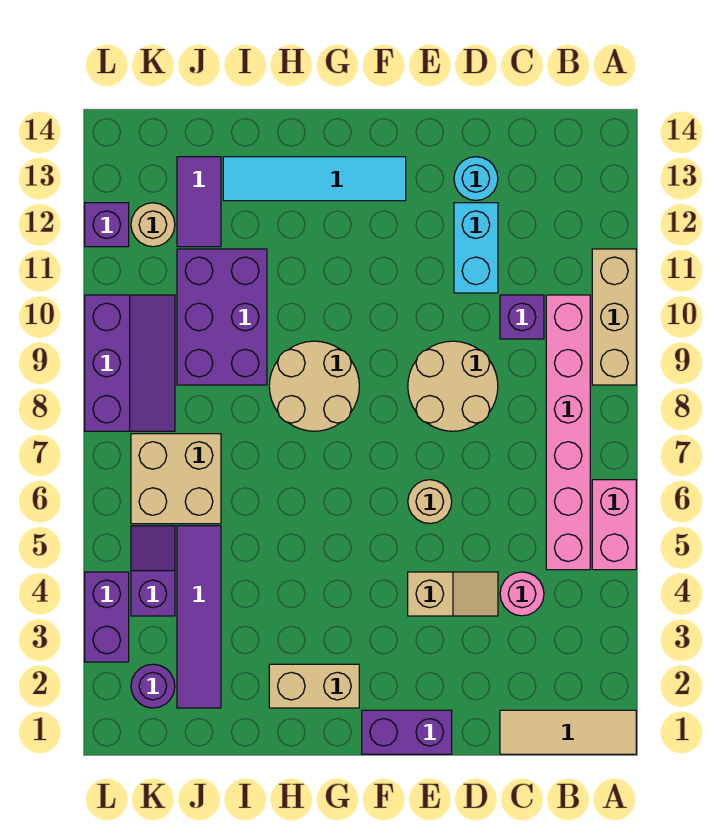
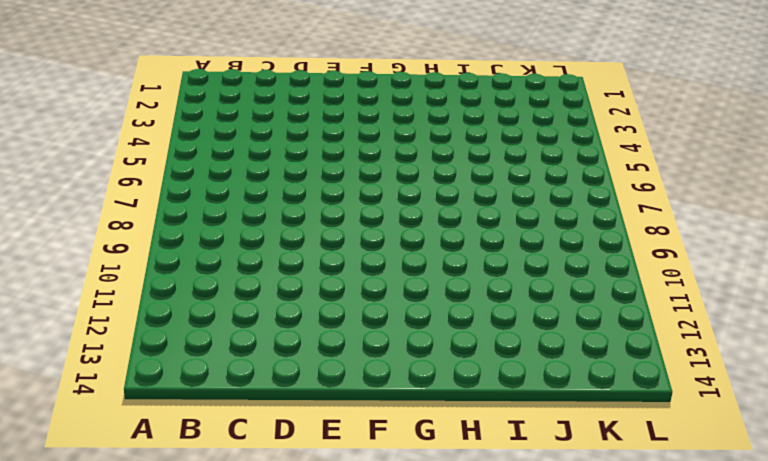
none -> tan 1x3 tile [500,710,636,754]
none -> pink 1x2 brick [592,480,636,570]
none -> tan 1x3 brick [592,249,636,385]

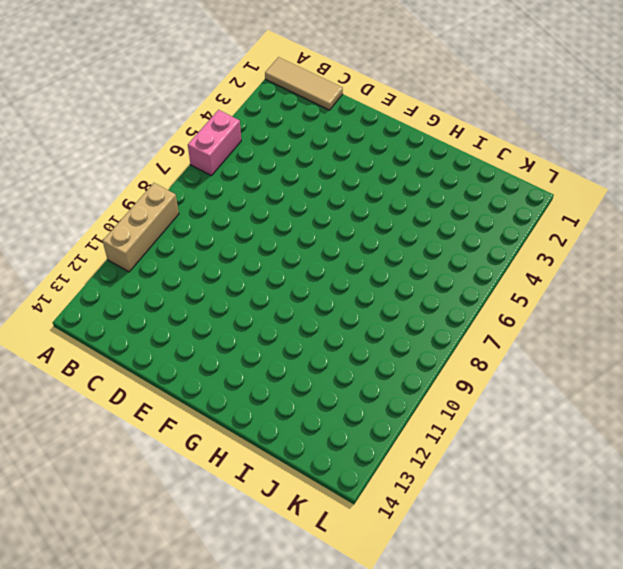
none -> pink 1x6 brick [546,295,590,570]
none -> pink 1x1 round brick [500,572,544,616]
none -> purple 1x1 brick [500,295,544,339]

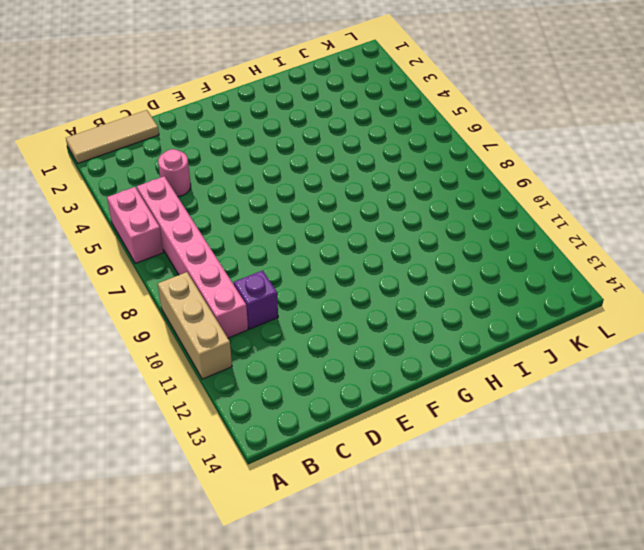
none -> tan 1x2 slope [408,572,498,616]
none -> tan 2x2 round brick [408,341,498,431]
none -> cyan 1x2 brick [454,203,498,293]

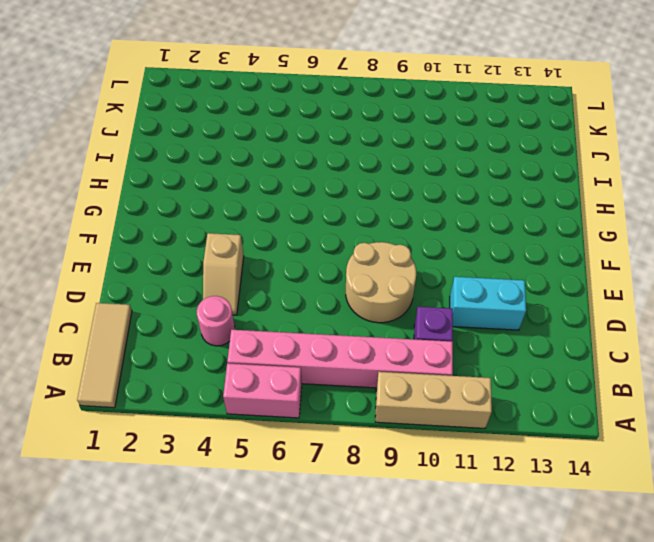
none -> cyan 1x1 round brick [454,157,498,200]
none -> purple 1x2 brick [362,710,452,754]
none -> tan 1x1 round brick [408,480,452,524]

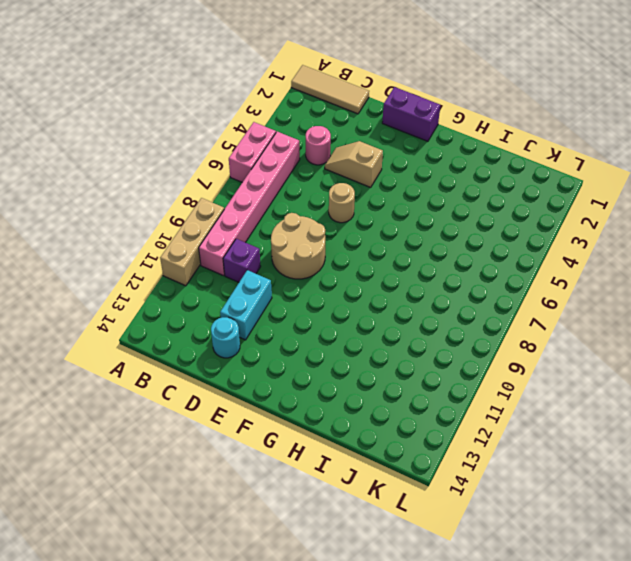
none -> cyan 1x4 tile [223,157,406,201]
none -> tan 1x2 brick [269,664,359,708]
none -> tan 2x2 round brick [269,341,359,431]

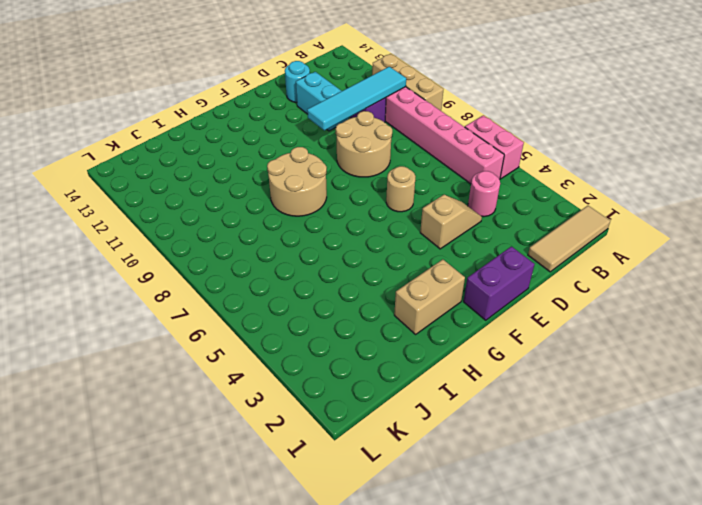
cyan 1x4 tile [307,67,406,131] -> cyan 1x4 tile moved to [223,157,406,201]
none -> purple 2x3 brick [177,249,267,385]
none -> purple 1x4 tile [177,526,221,708]
none -> tan 2x2 brick [131,434,221,524]

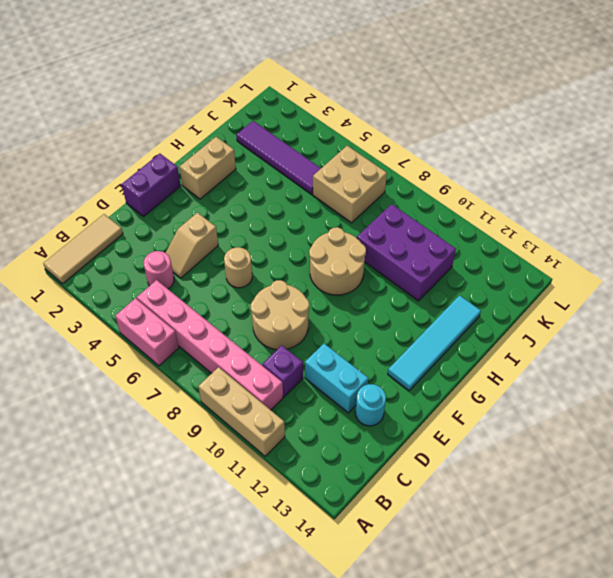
none -> purple 1x2 tile [177,157,221,247]
none -> purple 1x1 round brick [131,664,175,708]
none -> purple 1x2 slope [131,526,175,616]

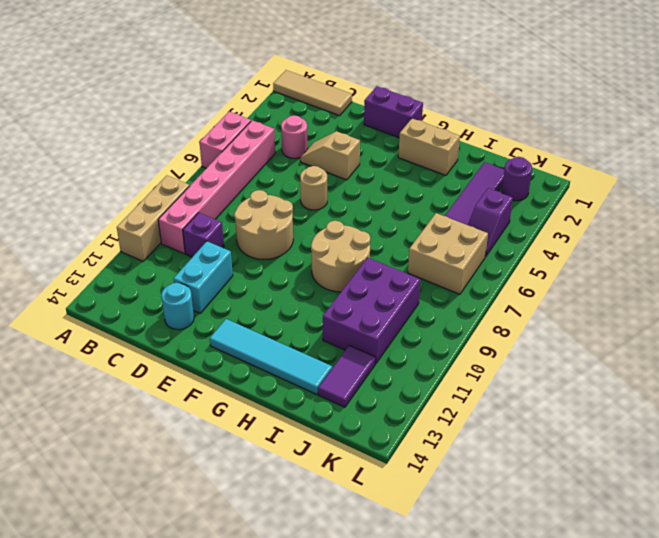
none -> purple 2x3 slope [85,295,175,431]
none -> tan 1x1 round brick [131,203,175,247]
none -> purple 1x2 brick [85,572,129,662]

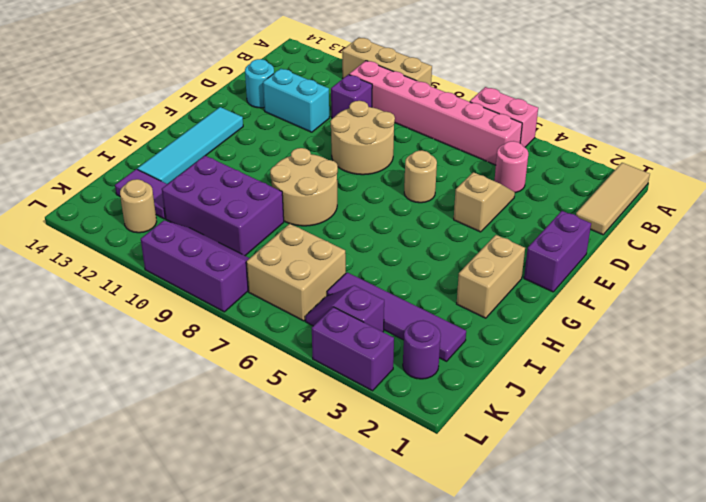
none -> purple 1x1 brick [85,203,129,247]

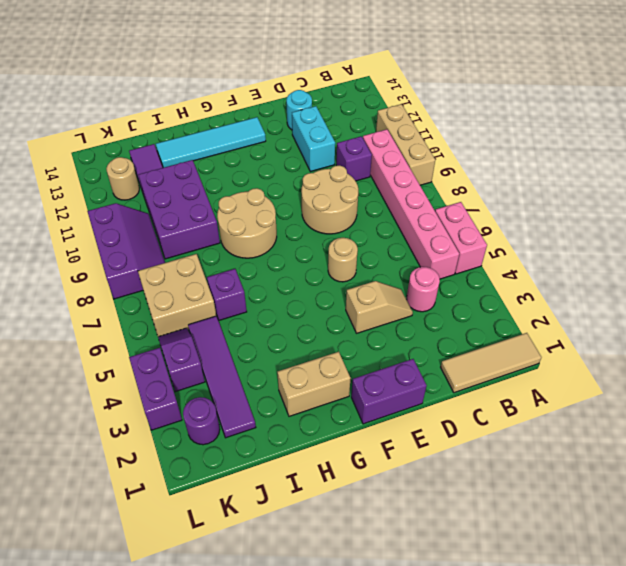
purple 1x1 brick [207,269,247,320] -> purple 1x1 brick moved to [85,203,129,247]

